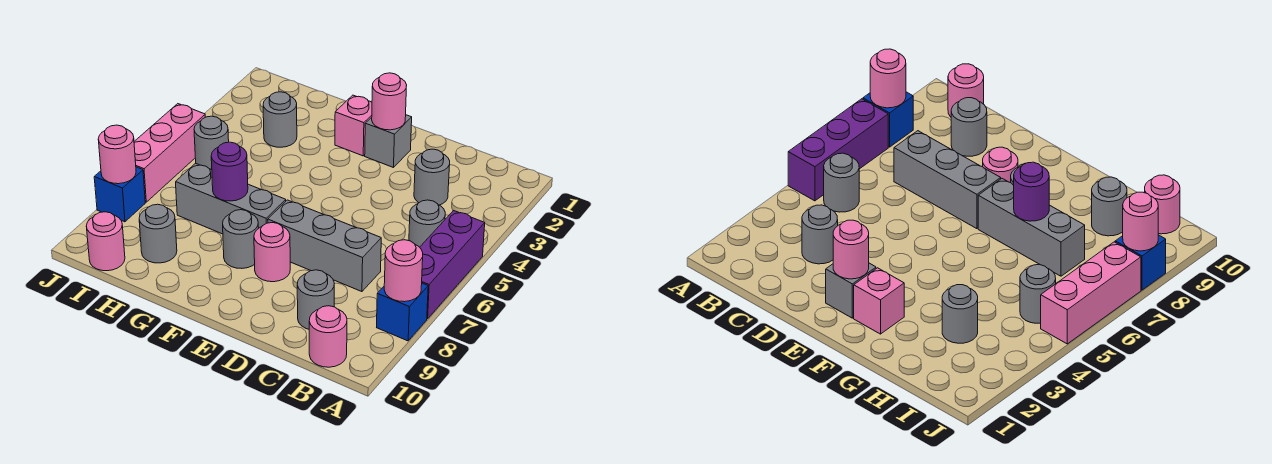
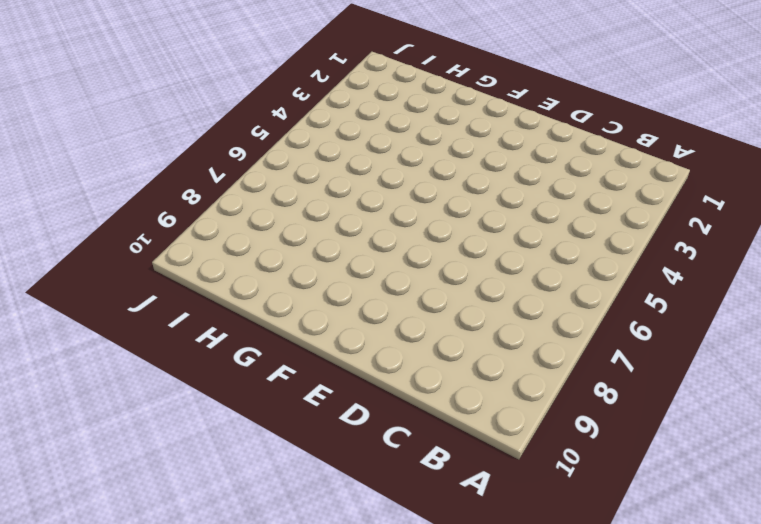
none -> purple 1x3 brick [420,211,485,319]
none -> blue 1x1 brick [377,283,428,341]
none -> grey 1x1 round brick [409,200,445,247]

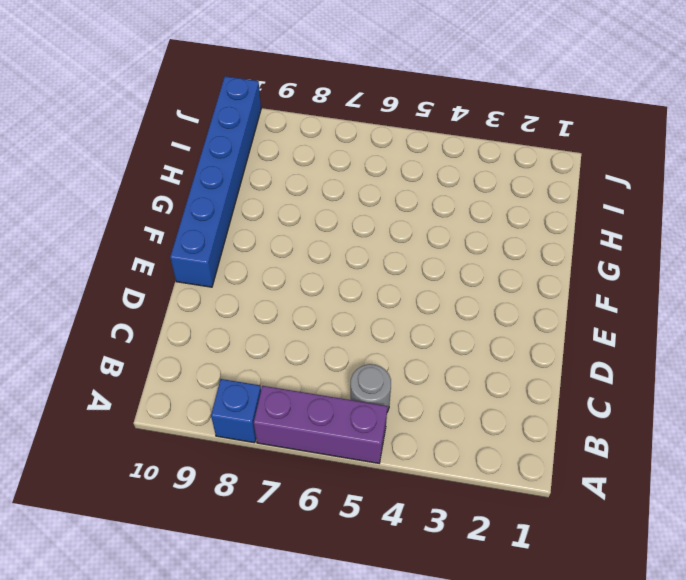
blue 1x6 brick [170,76,261,287] -> pink 1x1 round brick [86,212,125,271]
none -> pink 1x1 round brick [309,306,347,367]
none -> grey 1x1 round brick [414,149,450,205]
none -> grey 1x3 brick [268,200,381,292]

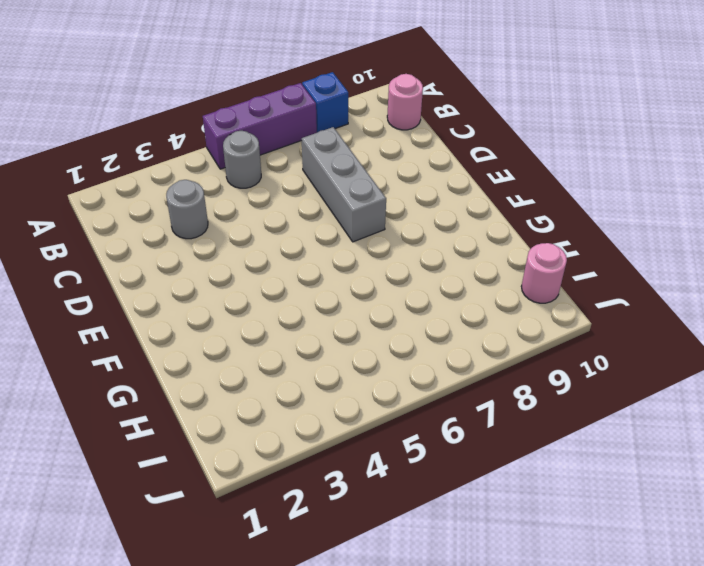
none -> grey 1x1 round brick [297,270,334,329]
none -> grey 1x1 brick [365,115,412,168]
none -> pink 1x1 round brick [254,223,290,282]

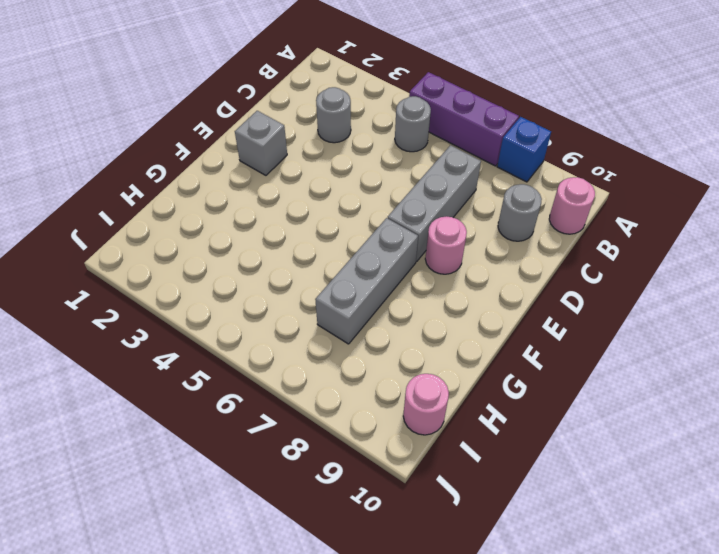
none -> pink 1x1 brick [335,95,372,156]
none -> grey 1x1 round brick [223,210,259,268]
none -> grey 1x1 round brick [263,92,297,147]

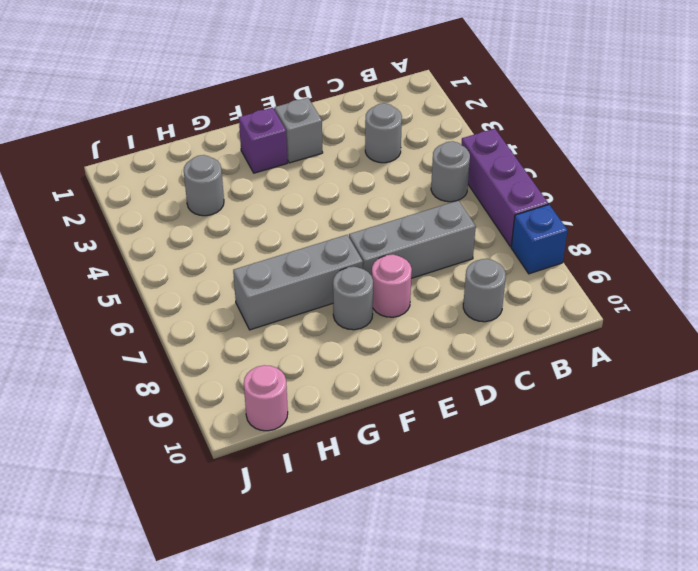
purple 1x1 brick [239,108,287,173] -> pink 1x1 brick [335,95,372,156]
none -> pink 1x1 round brick [309,306,347,367]
none -> grey 1x1 round brick [139,204,177,263]
none -> grey 1x1 round brick [194,116,229,170]

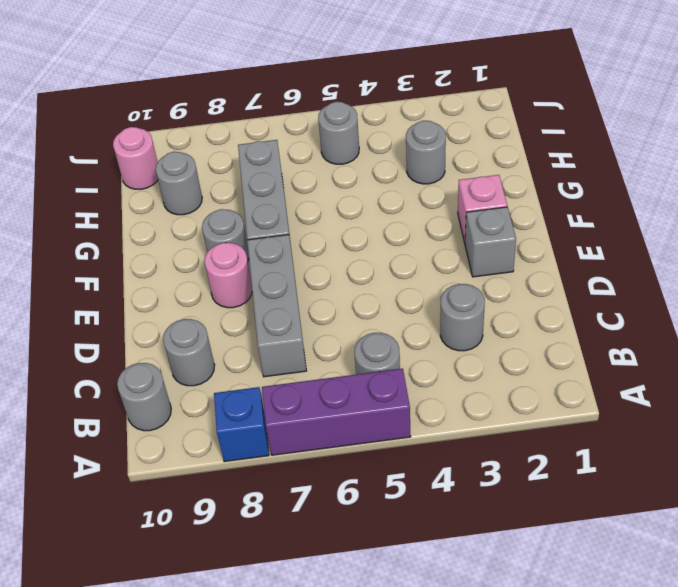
grey 1x1 round brick [117,363,171,431] -> pink 1x1 round brick [309,306,347,367]
none -> pink 1x3 brick [134,104,205,202]
none -> blue 1x1 brick [94,167,145,222]
none -> pink 1x1 round brick [384,240,423,302]

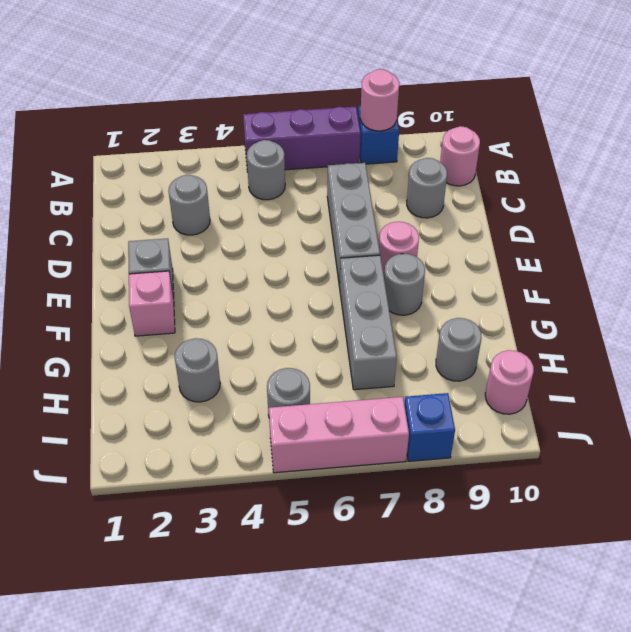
none -> pink 1x1 round brick [372,73,407,130]
none -> purple 1x1 round brick [211,142,248,201]
none -> pink 1x1 round brick [98,125,136,184]

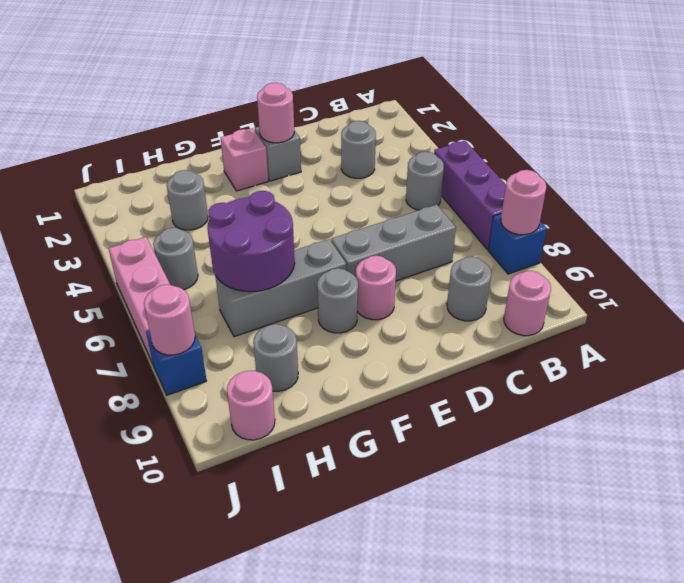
purple 2x2 round brick [207,191,295,292] -> purple 1x1 round brick [211,142,248,201]

